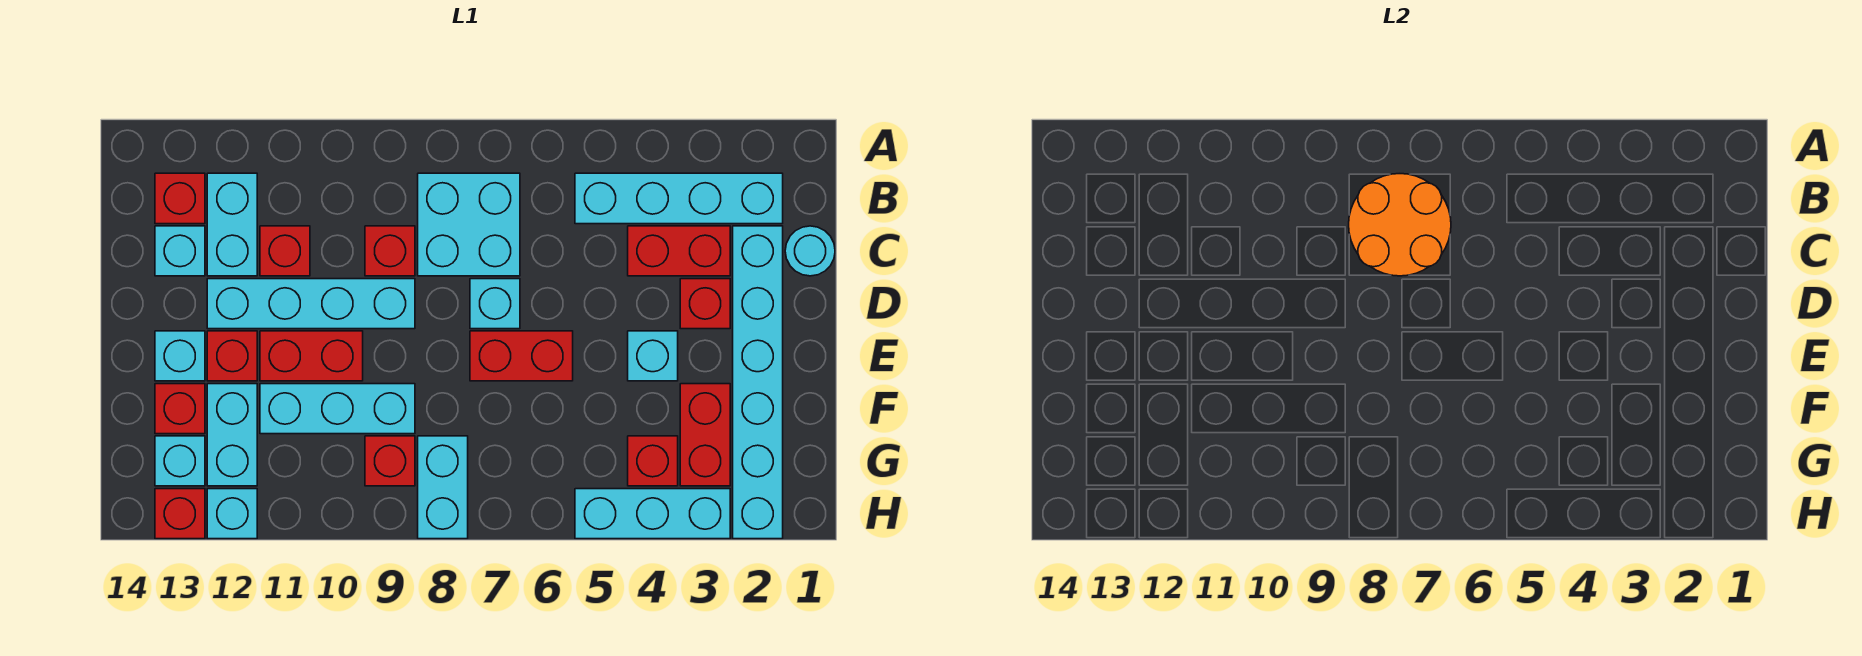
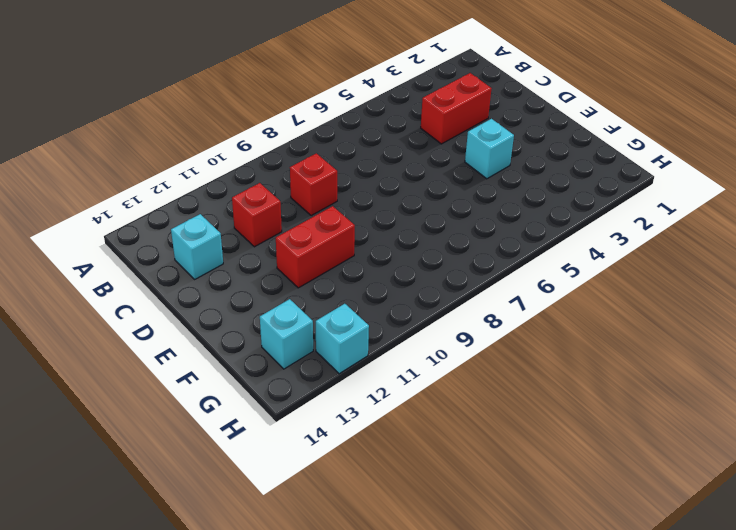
none -> cyan 1x4 brick [575,173,783,224]
none -> cyan 2x2 brick [418,173,520,276]
none -> cyan 1x2 brick [207,173,257,276]
none -> red 1x1 brick [155,173,205,224]

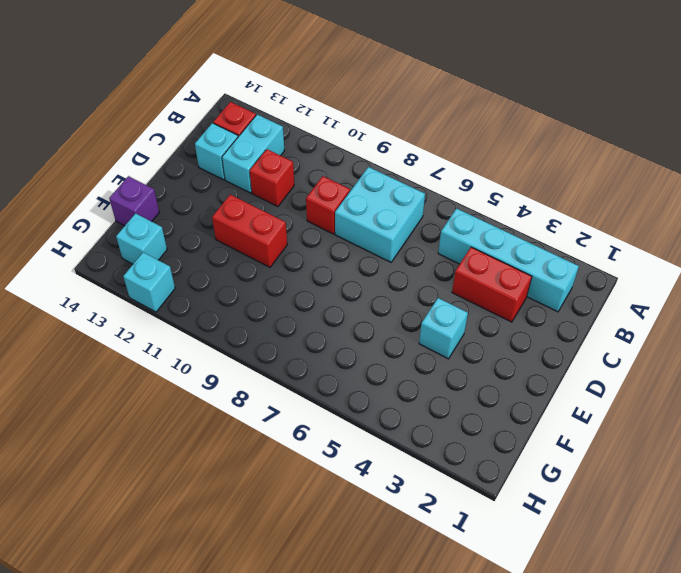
purple 1x1 brick [109,176,159,226] -> none
none -> cyan 1x1 round brick [785,226,835,276]
none -> cyan 1x6 brick [733,226,783,539]
none -> red 1x1 brick [680,279,730,329]
none -> cyan 1x1 brick [470,279,520,329]

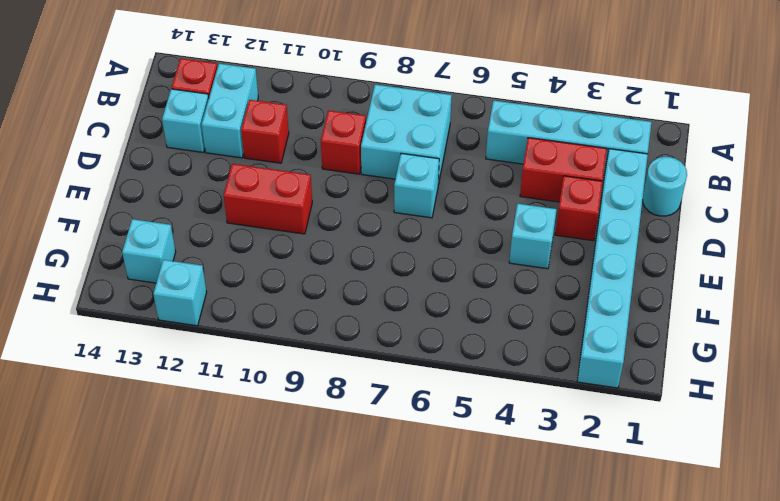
none -> cyan 1x4 brick [207,279,415,329]
none -> red 1x2 brick [470,331,573,381]
none -> red 1x1 brick [207,331,257,381]
none -> cyan 1x1 brick [155,331,205,381]

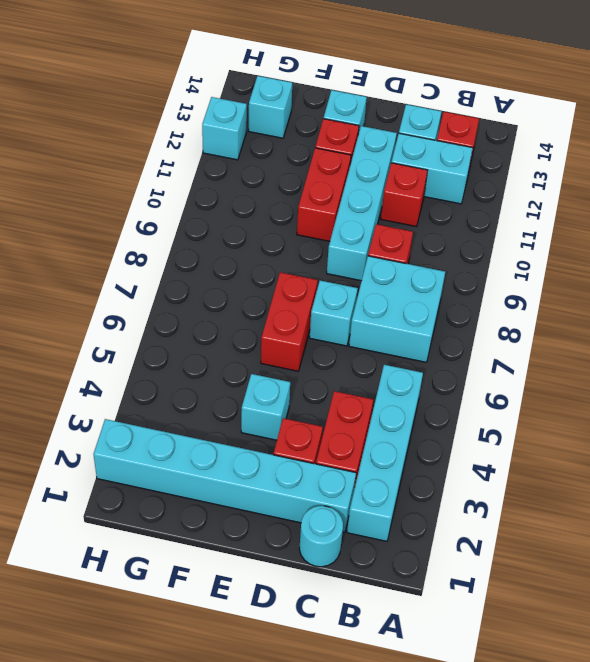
none -> red 1x2 brick [680,384,730,486]
none -> cyan 1x3 brick [260,384,415,434]
none -> cyan 1x2 brick [207,384,257,486]
none -> red 1x1 brick [155,384,205,434]

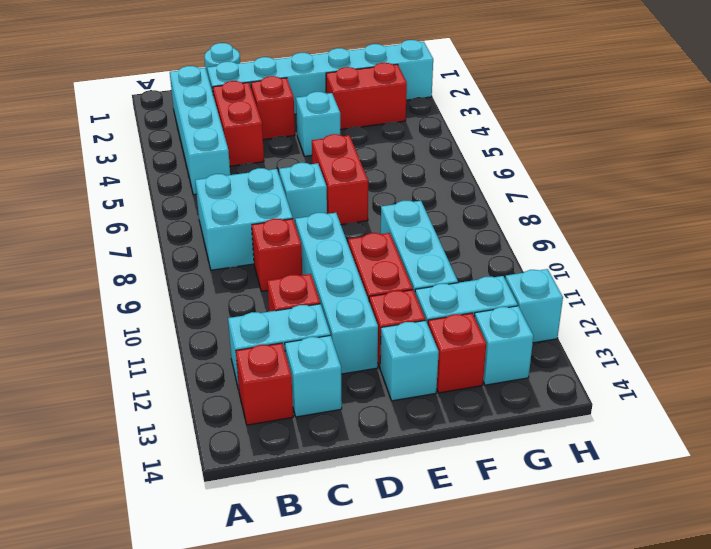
none -> red 1x1 brick [628,436,678,486]
none -> cyan 1x2 brick [418,436,468,539]
none -> red 1x1 brick [365,436,415,486]
none -> cyan 1x3 brick [575,489,730,539]

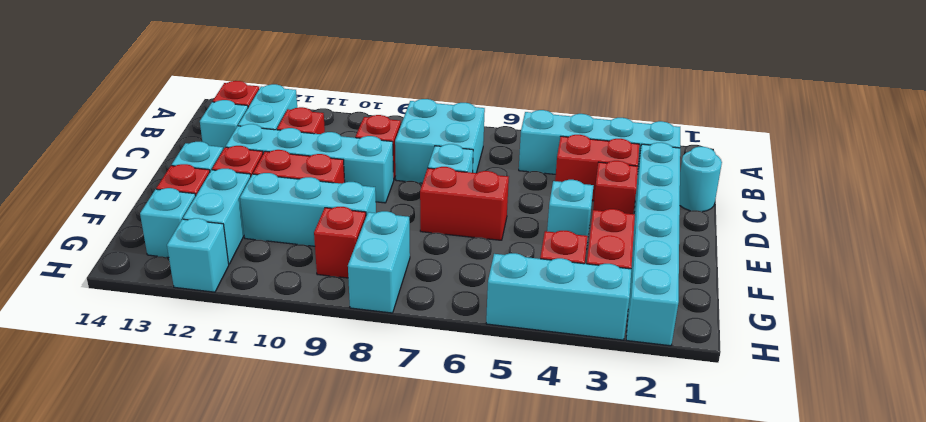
none -> red 1x1 brick [155,489,205,539]
none -> orange 2x2 round brick [1349,174,1451,276]

